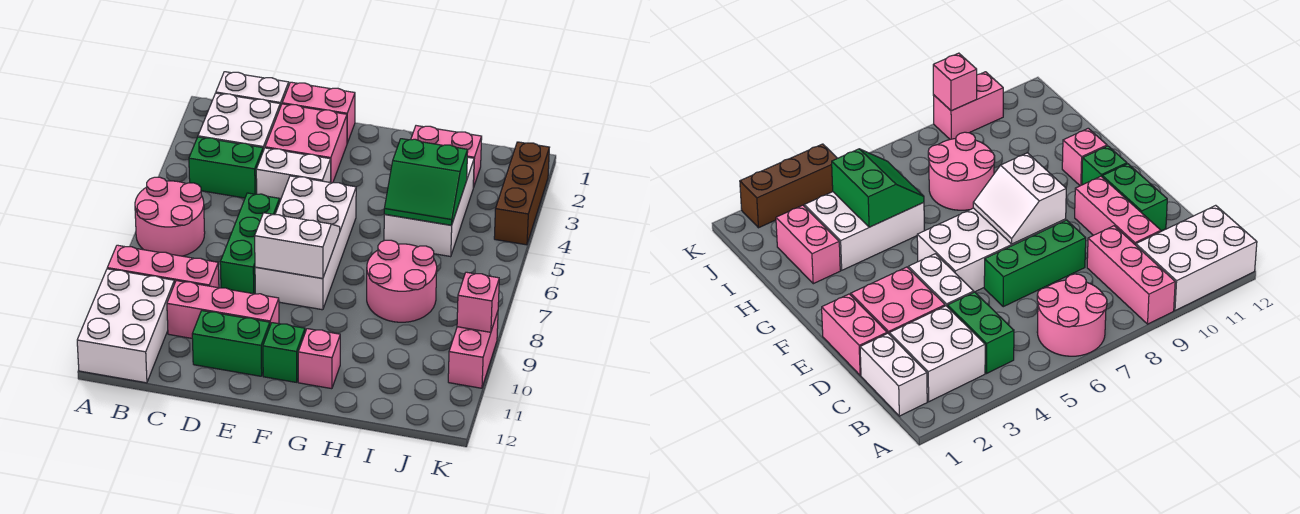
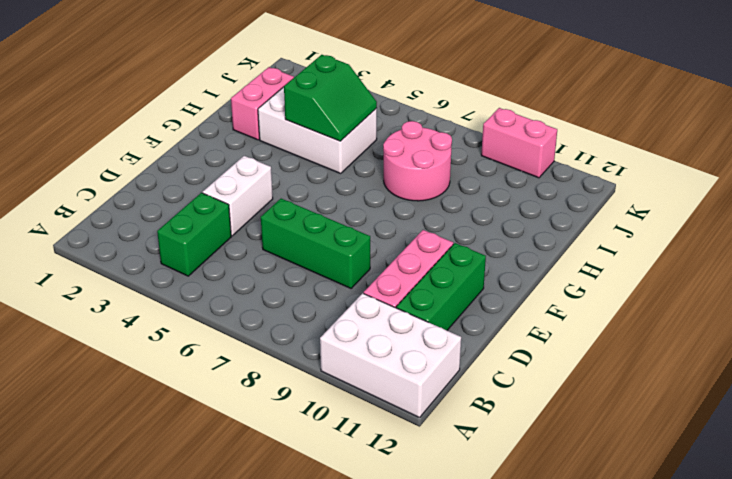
green 1x3 brick [396,243,486,330] -> green 1x2 brick [192,311,270,376]
none -> pink 2x2 round brick [135,177,205,256]
none -> pink 1x3 brick [107,245,219,288]
none -> white 1x2 brick [216,72,289,107]

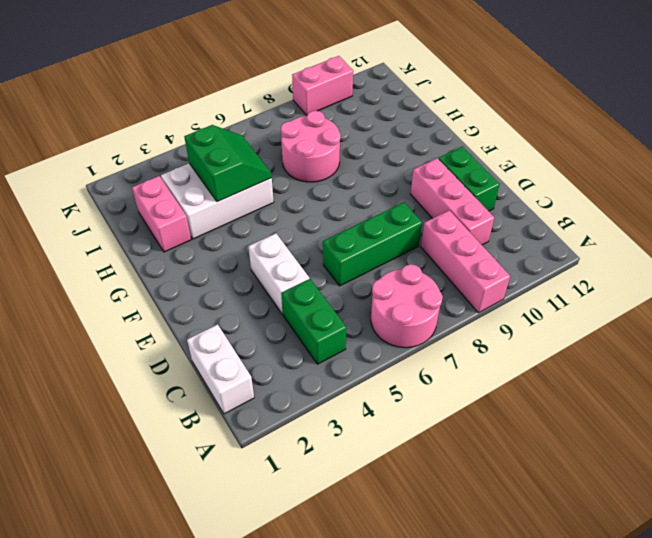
none -> white 2x3 brick [77,269,174,383]
none -> white 2x2 brick [198,93,280,151]
none -> pink 1x2 brick [282,82,355,143]

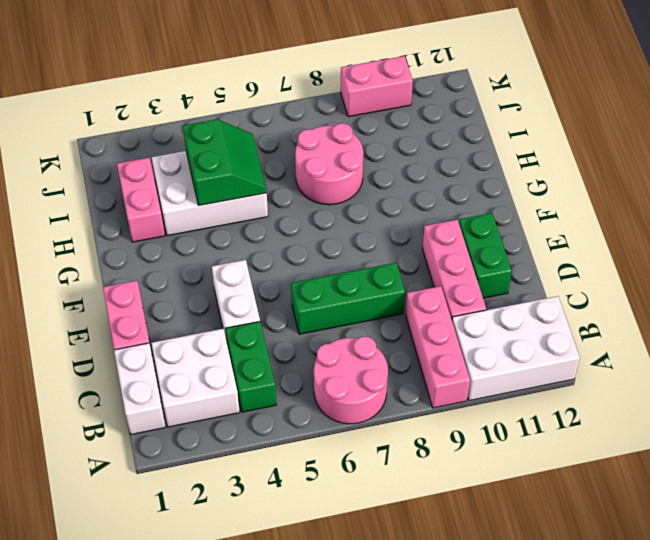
none -> pink 2x2 brick [265,104,347,183]
none -> white 2x4 brick [255,176,356,310]
none -> green 1x1 brick [263,323,305,382]

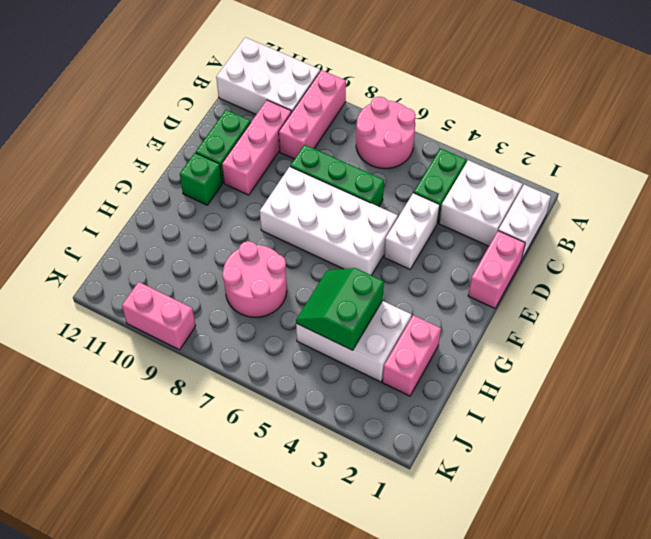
none -> pink 2x2 brick [265,104,347,183]
none -> pink 1x1 brick [298,329,340,389]
none -> brown 1x3 brick [494,142,549,245]

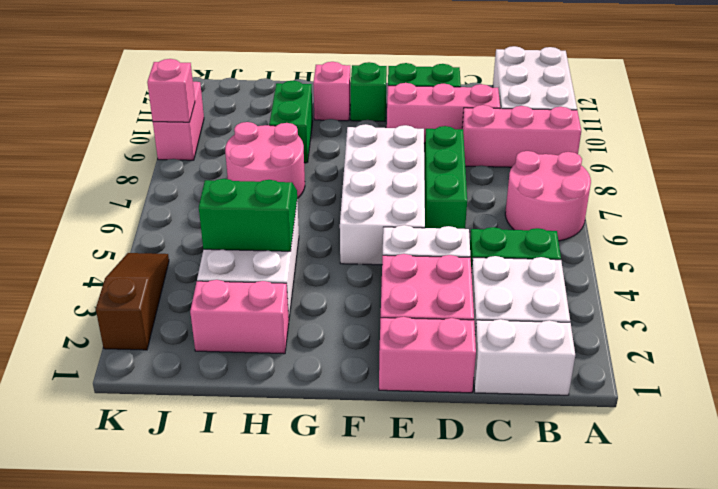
green 1x2 brick [269,81,313,163] -> none
brown 1x3 slope [96,253,169,350] -> brown 1x3 brick [494,142,549,245]
none -> white 2x2 slope [255,213,340,278]

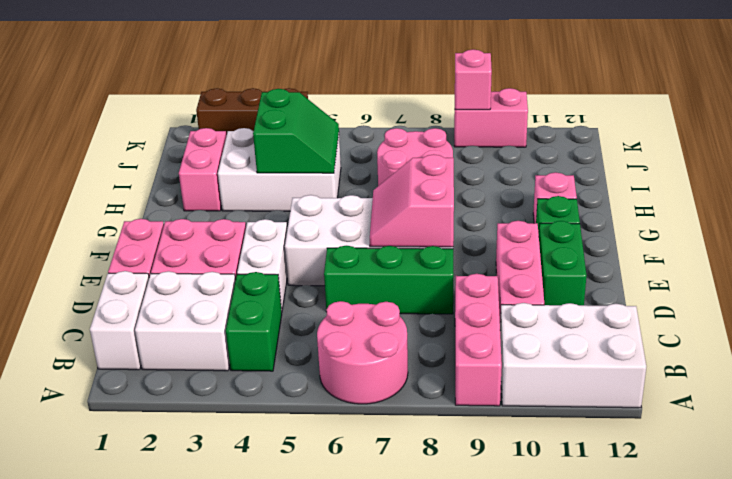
pink 2x2 slope [370,154,454,247] -> white 2x2 slope [255,213,340,278]

